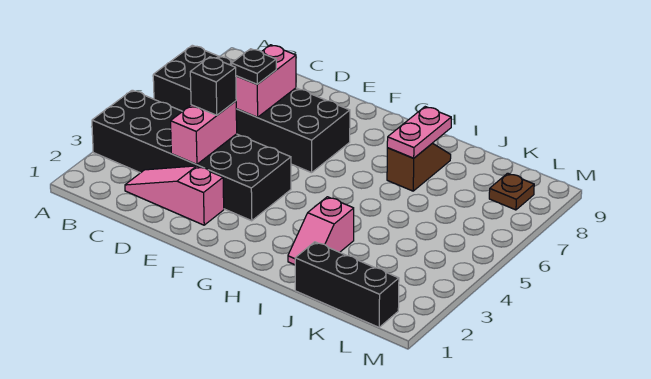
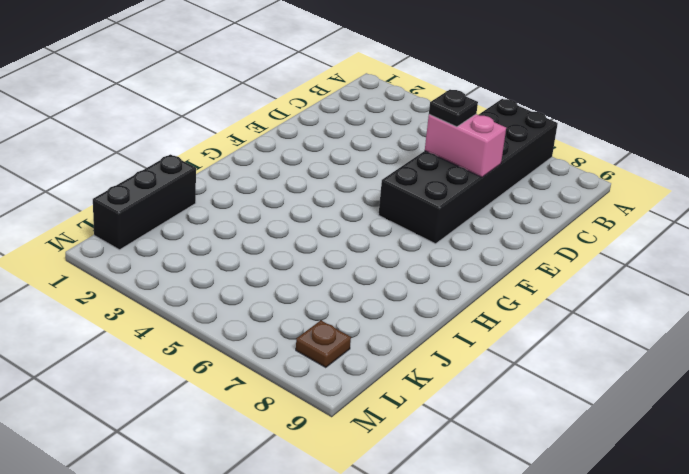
none -> black 2x6 brick [92,90,291,221]
none -> pink 1x3 slope [125,166,224,225]
none -> pink 1x2 slope [288,197,354,265]

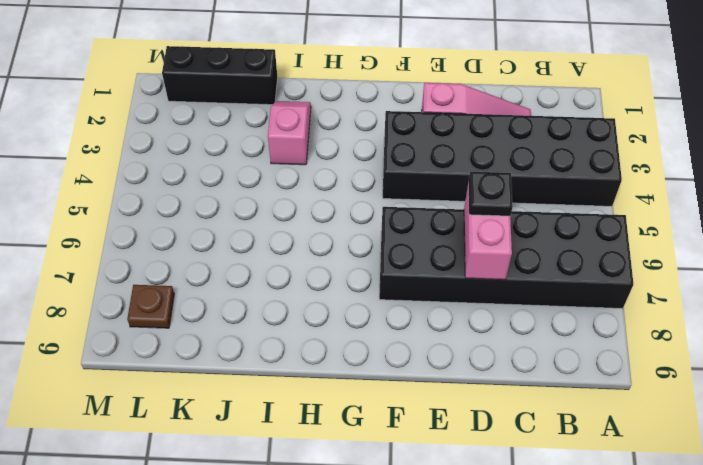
none -> brown 1x2 slope [387,143,451,191]
none -> pink 1x2 brick [171,101,237,164]
none -> pink 1x2 plate [387,107,451,158]

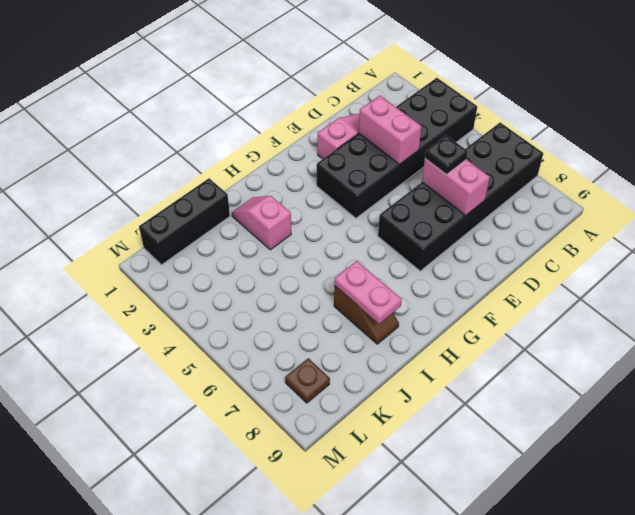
none -> black 1x1 brick [190,57,236,115]

